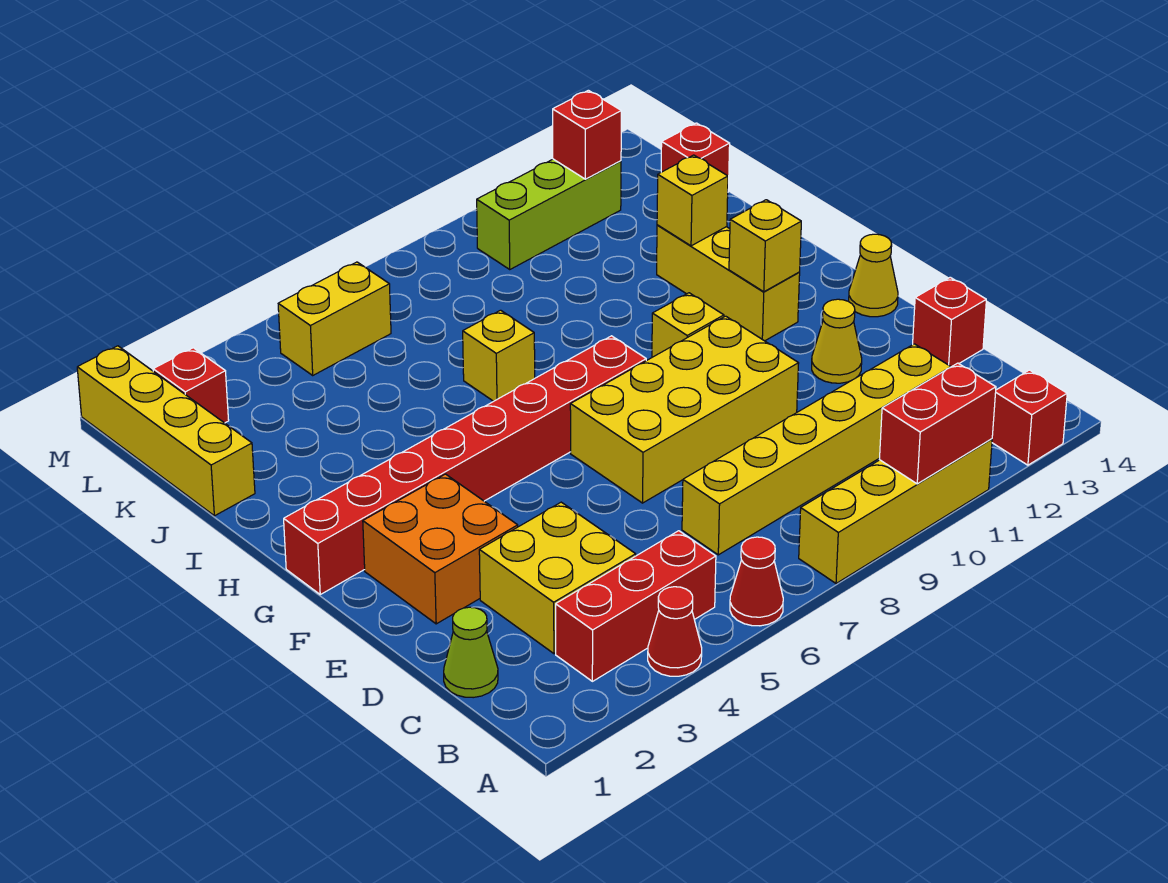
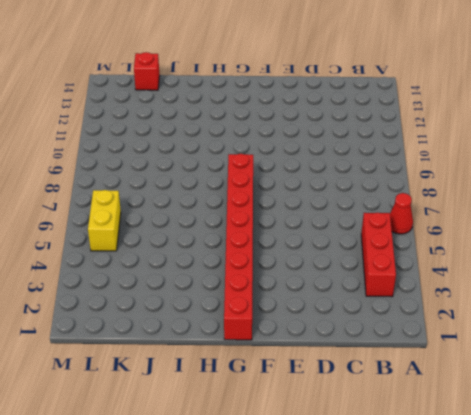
none -> red 1x1 cone [648,587,702,676]
none -> yellow 1x4 brick [799,439,992,583]
none -> red 1x1 brick [992,370,1067,465]

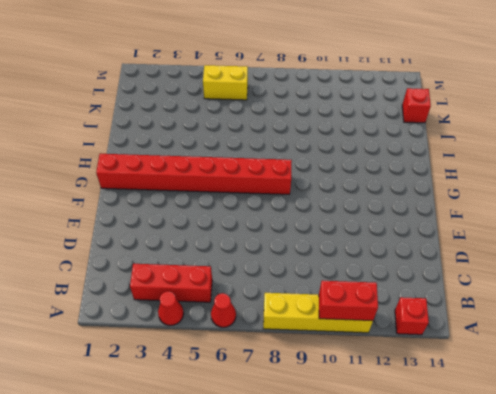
none -> lime 1x1 cone [444,607,498,698]
none -> yellow 2x2 brick [479,502,636,654]
none -> yellow 1x6 brick [682,344,951,555]

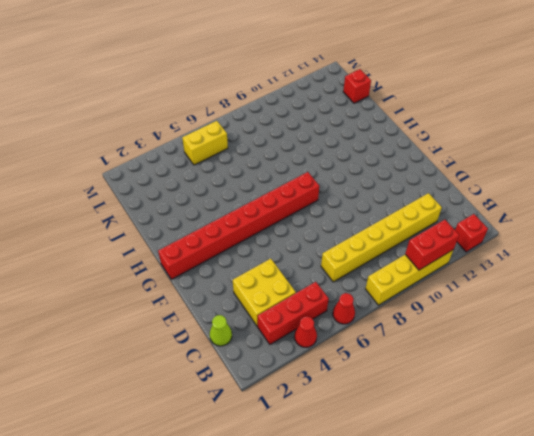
none -> red 1x1 brick [913,277,986,367]
none -> orange 2x2 brick [363,474,518,624]
none -> yellow 2x4 brick [570,316,799,503]

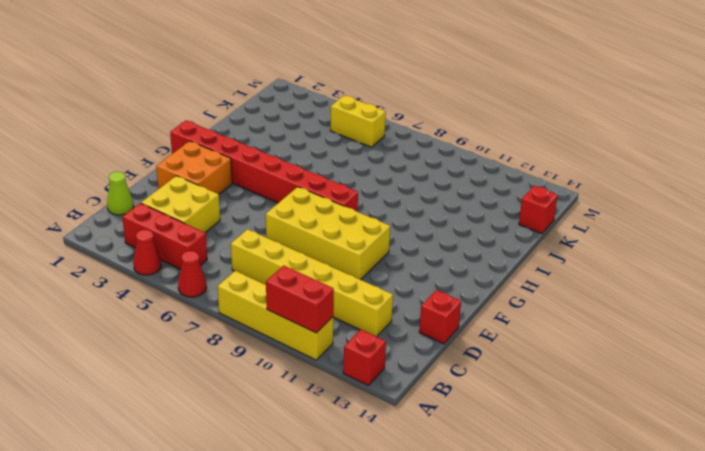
none -> yellow 1x1 cone [812,299,862,383]
none -> yellow 1x1 cone [849,234,898,317]
none -> yellow 1x1 brick [652,293,724,357]

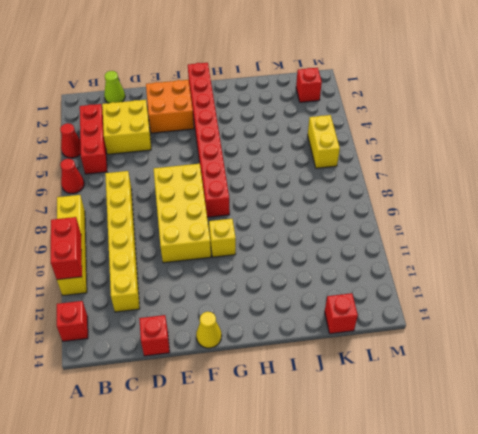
none -> yellow 1x1 cone [812,299,862,383]
none -> yellow 1x3 brick [657,225,800,341]
none -> yellow 1x1 brick [463,310,535,401]

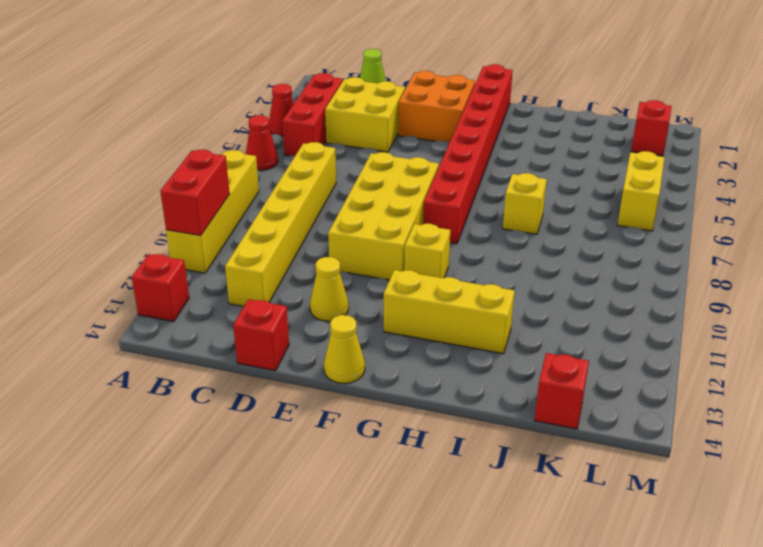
none -> yellow 1x4 brick [77,346,255,516]
none -> lime 1x3 brick [477,159,621,269]
none -> yellow 1x1 brick [729,200,801,292]

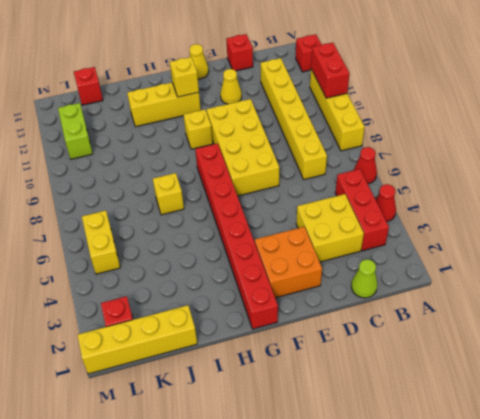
lime 1x2 brick [58,103,93,159] -> lime 1x3 brick [477,159,621,269]
none -> yellow 1x1 brick [657,155,728,246]
none -> red 1x1 brick [553,90,621,179]

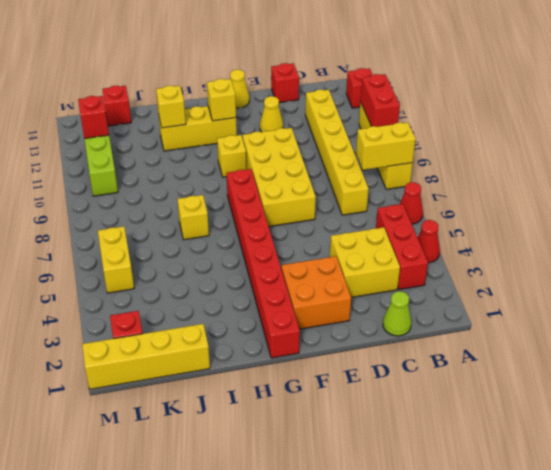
yellow 1x2 brick [356,122,416,170] -> none

